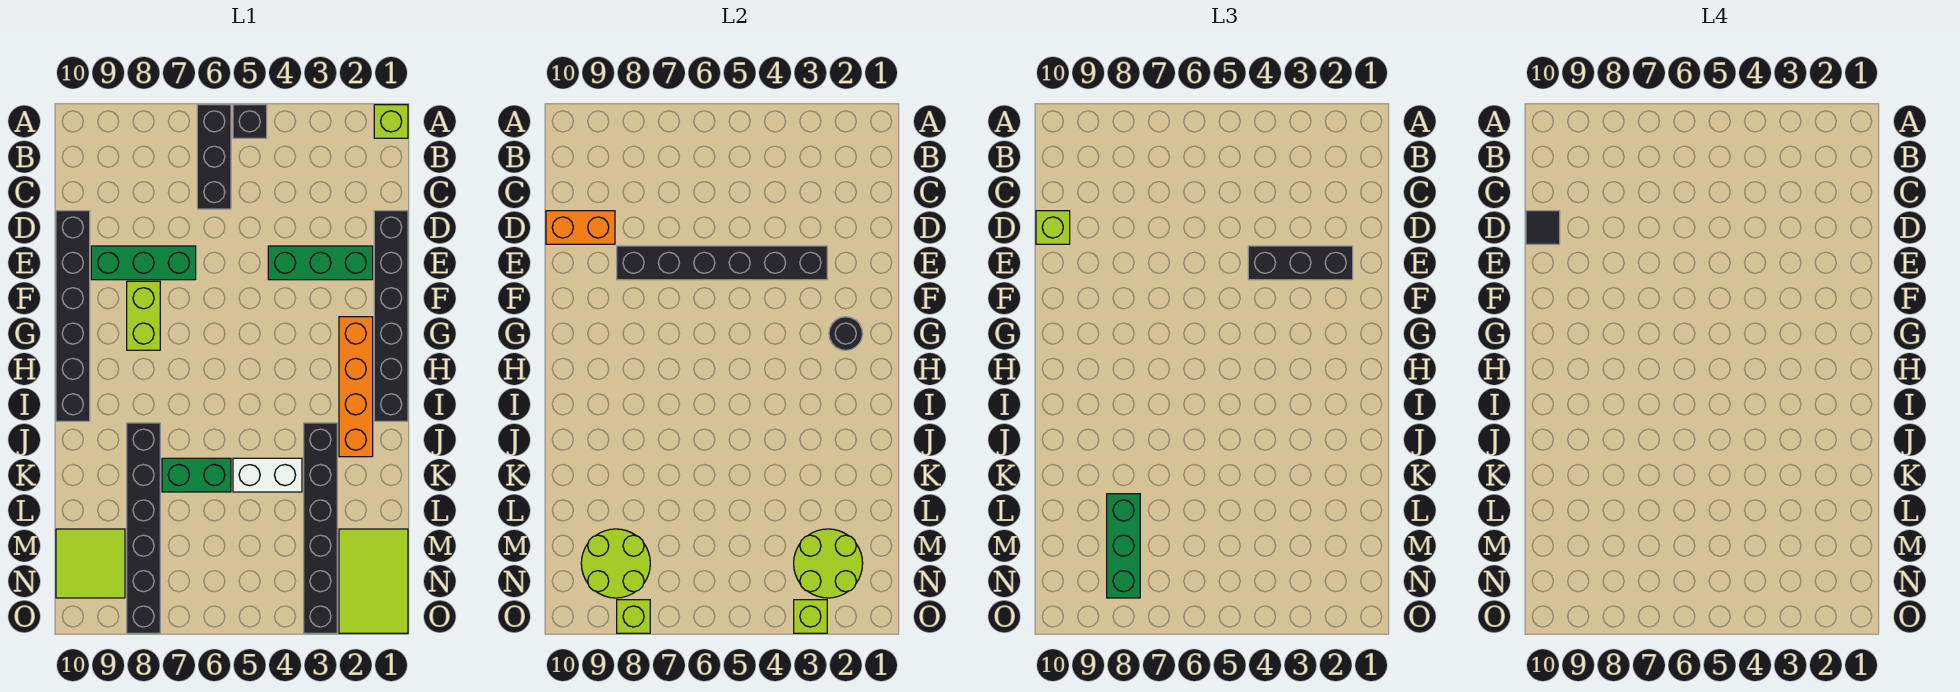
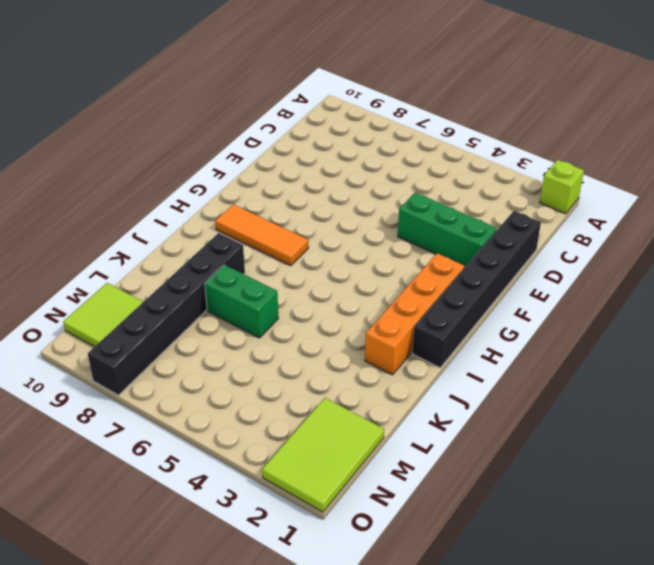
orange 1x3 tile [215,204,308,266] -> none
none -> black 1x1 brick [233,105,267,138]
none -> black 1x3 brick [197,105,231,209]
none -> black 1x6 brick [56,211,90,421]

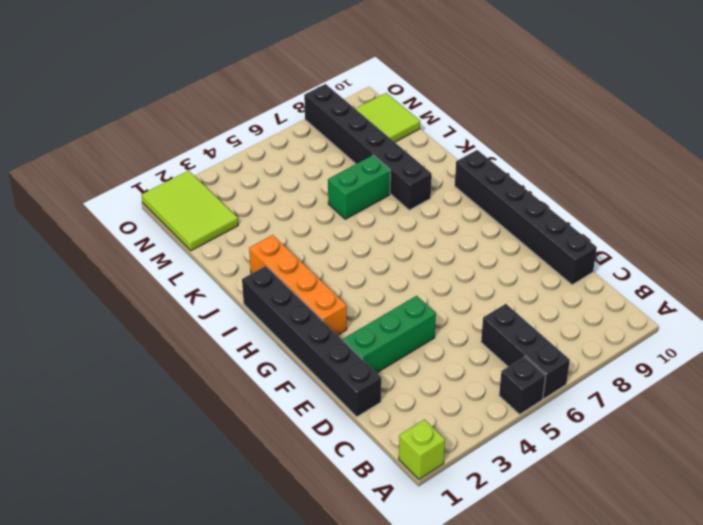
none -> green 1x3 brick [91,246,196,280]
none -> lime 1x2 brick [127,281,160,350]
none -> black 1x6 brick [304,423,337,633]

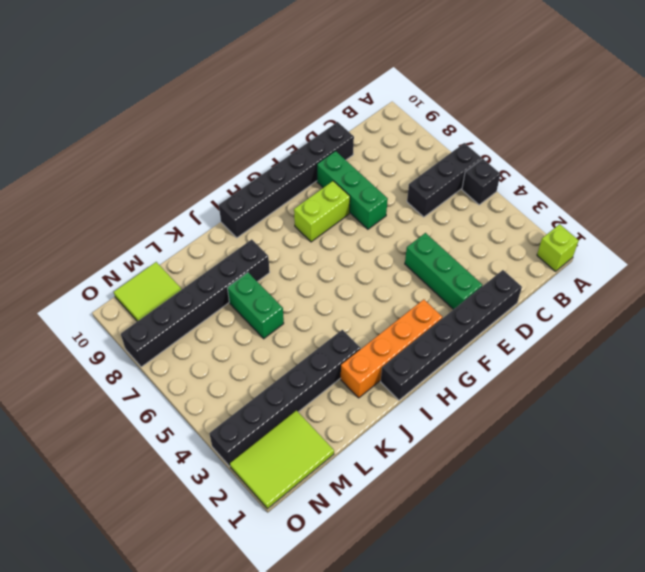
none -> white 1x2 brick [233,458,302,492]
none -> orange 1x2 brick [546,211,615,244]
none -> black 1x6 brick [617,246,827,280]

